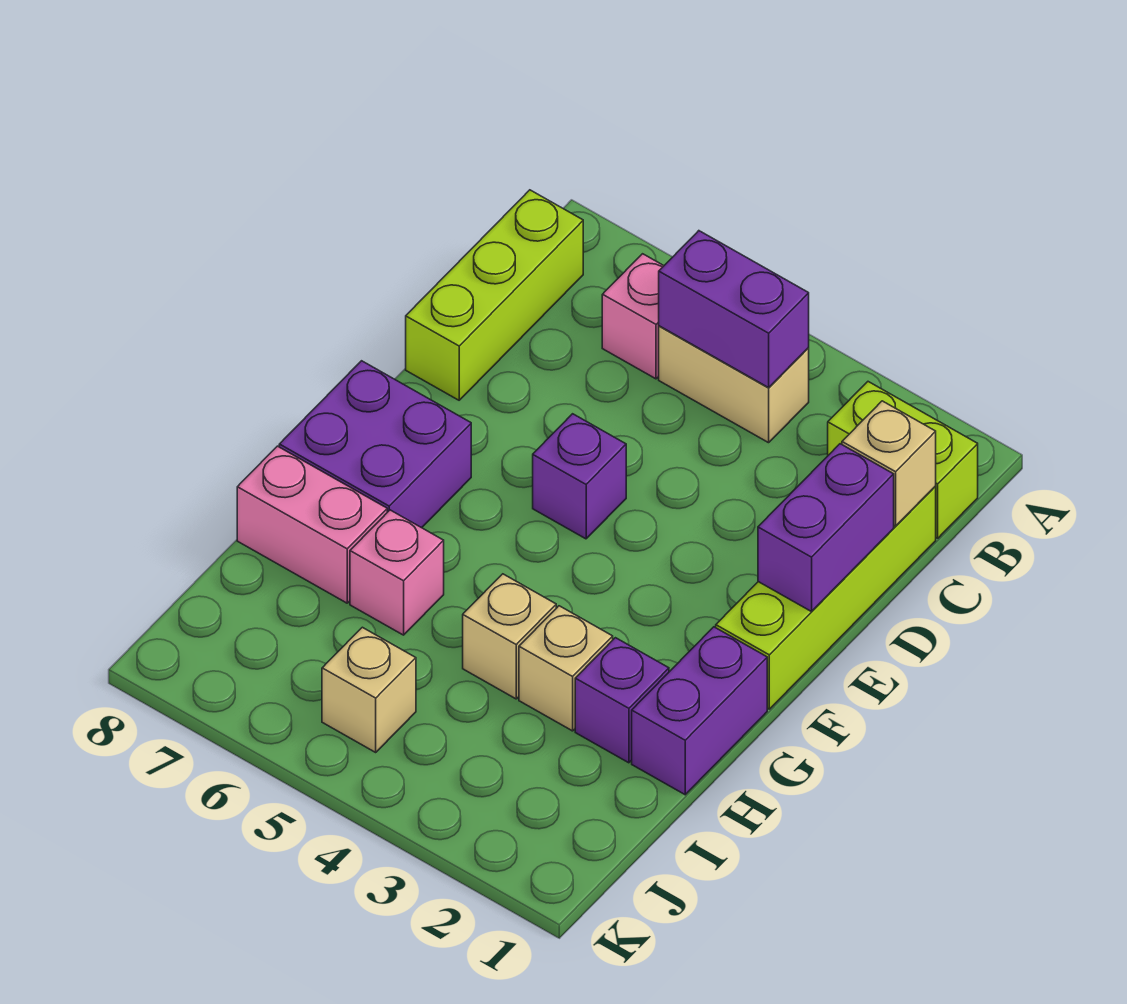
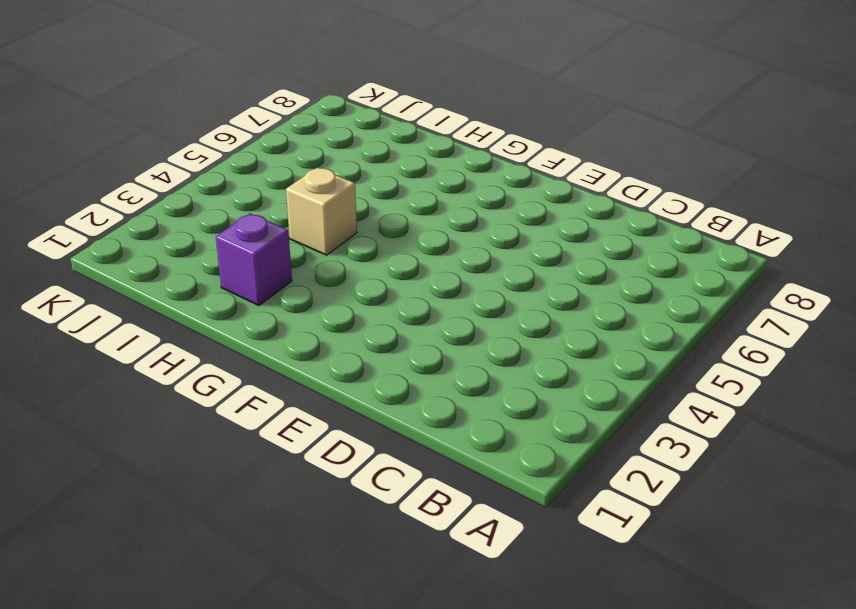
none -> lime 1x2 brick [828,382,978,538]
none -> tan 1x2 brick [659,326,809,443]
none -> pink 1x1 brick [602,254,664,379]

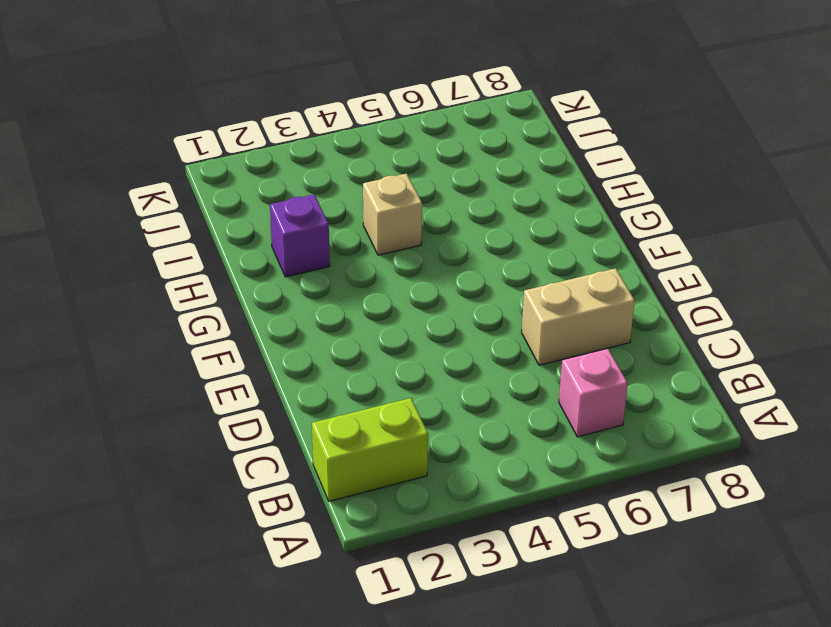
tan 1x2 brick [522,268,635,365] -> tan 1x2 brick moved to [659,326,809,443]
none -> lime 1x3 brick [406,190,583,400]
none -> lime 1x4 brick [716,486,936,709]
none -> purple 1x1 brick [533,414,626,539]

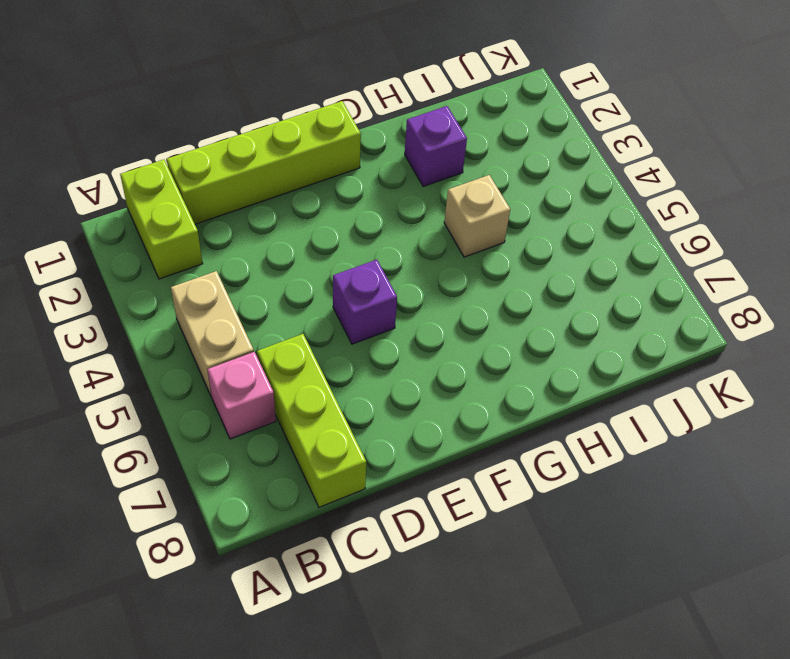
lime 1x3 brick [257,334,366,507] -> lime 1x3 brick turned to [406,190,583,400]
none -> purple 2x2 brick [279,361,471,528]
none -> purple 1x2 brick [632,627,767,795]
none -> tan 1x1 brick [519,606,613,731]

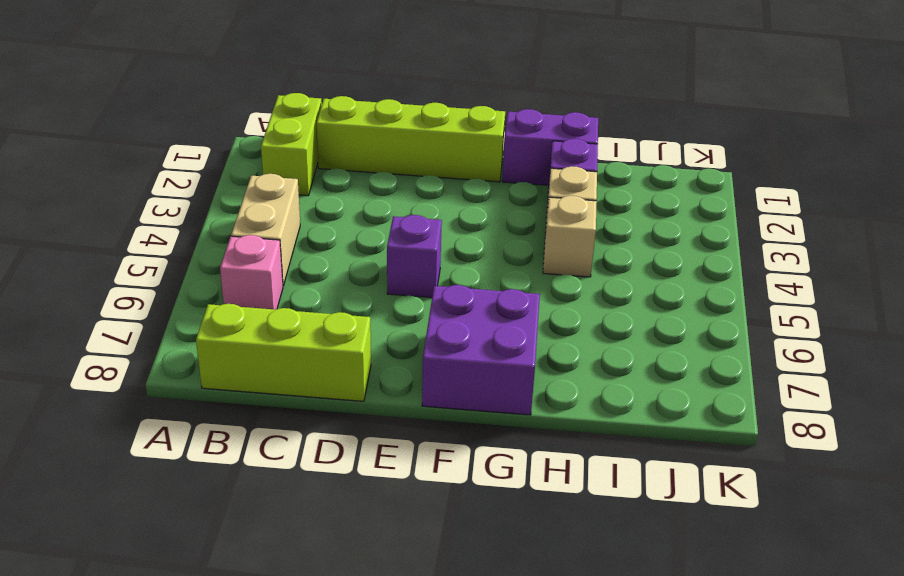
none -> pink 1x1 brick [350,510,444,635]
none -> pink 1x2 brick [237,446,387,603]
none -> tan 1x1 brick [322,627,416,752]

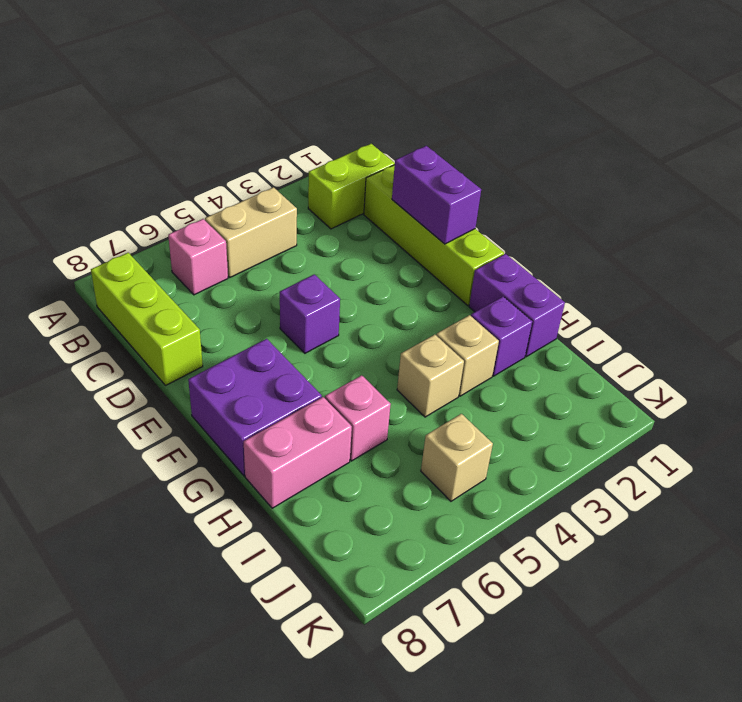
none -> purple 1x2 brick [659,231,809,388]
none -> tan 1x1 brick [842,401,936,526]

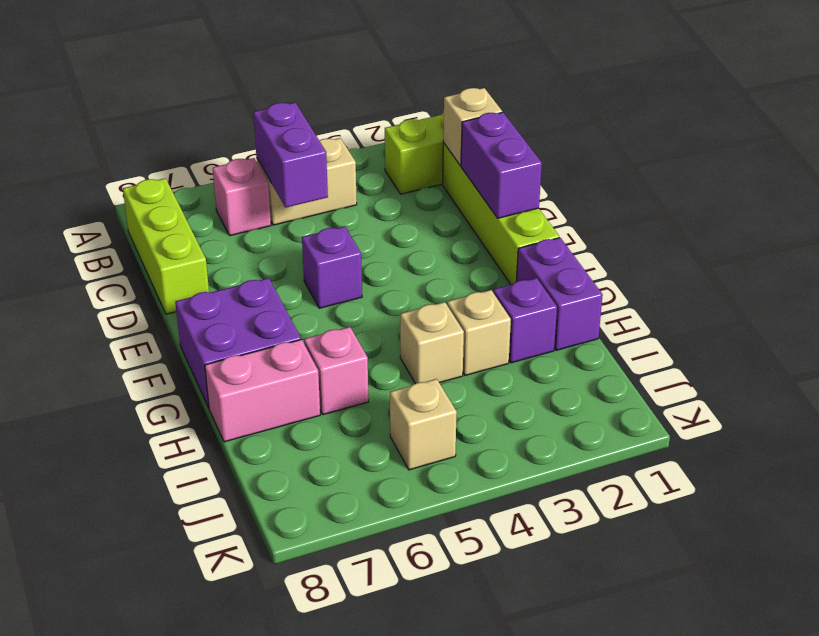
purple 1x2 brick [253,103,328,208] -> purple 1x2 brick turned to [659,231,809,388]

